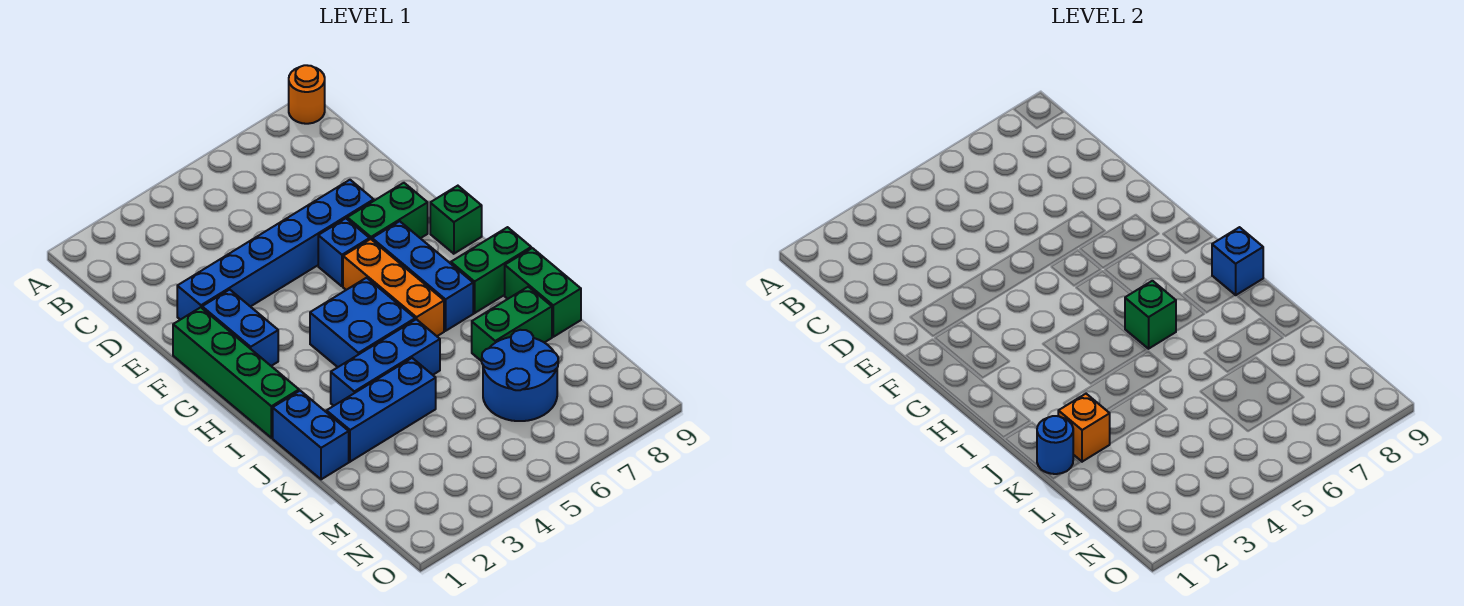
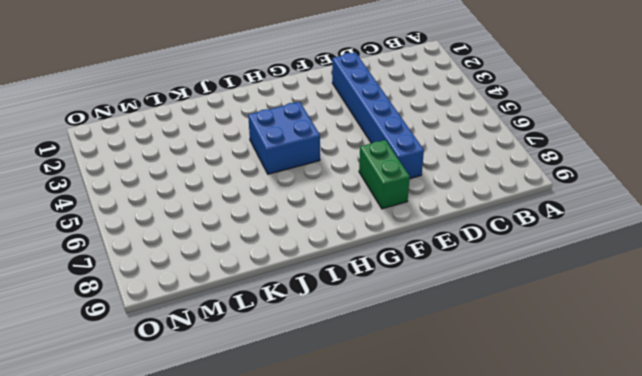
none -> orange 1x1 round brick [289,65,325,124]
none -> green 1x4 brick [173,307,299,438]
none -> blue 1x2 brick [202,290,278,366]

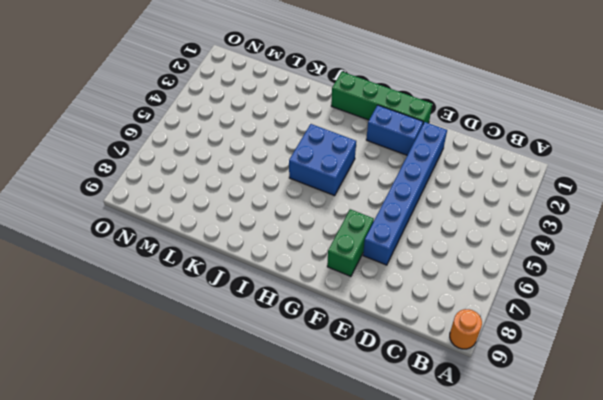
none -> blue 1x1 brick [318,218,370,286]
none -> orange 1x3 brick [343,239,444,336]
none -> blue 1x3 brick [372,221,473,331]

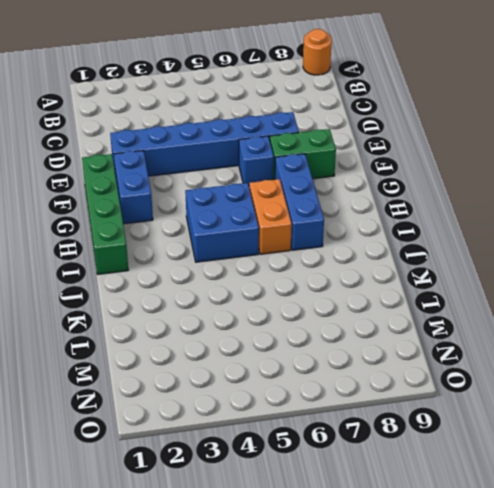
orange 1x2 brick [249,179,292,254] -> orange 1x3 brick [343,239,444,336]
none -> green 1x1 brick [430,186,482,254]
none -> green 1x2 brick [451,227,531,313]
none -> blue 1x2 brick [273,391,349,479]

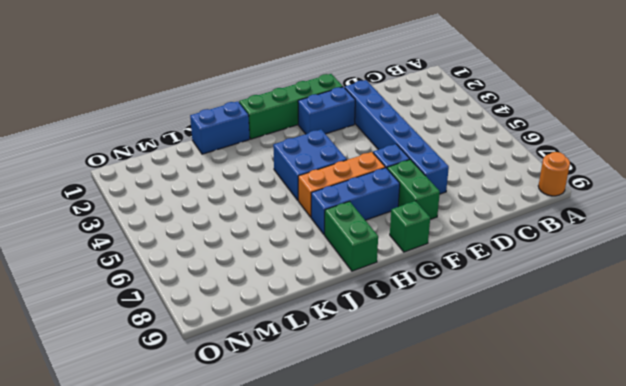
none -> blue 1x3 brick [331,319,440,406]
none -> green 1x2 brick [505,248,581,337]
none -> blue 1x3 brick [326,358,436,462]

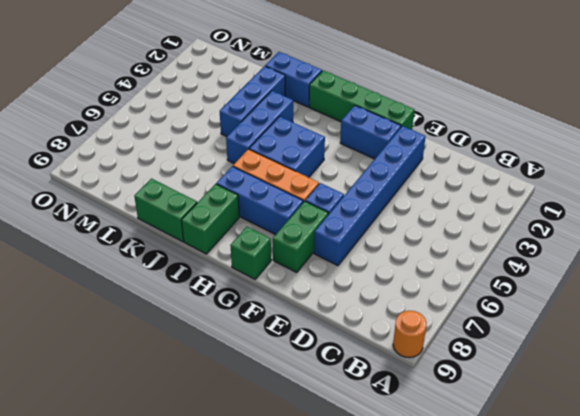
none -> green 1x2 brick [472,287,552,361]
none -> blue 2x2 round brick [482,330,558,421]
none -> green 1x1 brick [1125,281,1176,349]

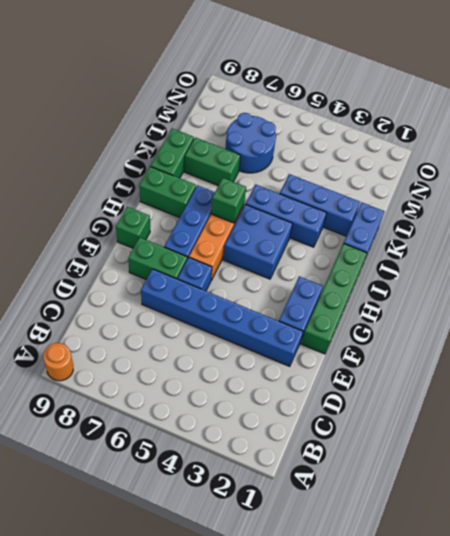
none -> blue 1x1 brick [1212,227,1263,295]
none -> blue 1x1 round brick [1037,416,1073,474]
none -> orange 1x1 brick [1058,394,1110,462]

